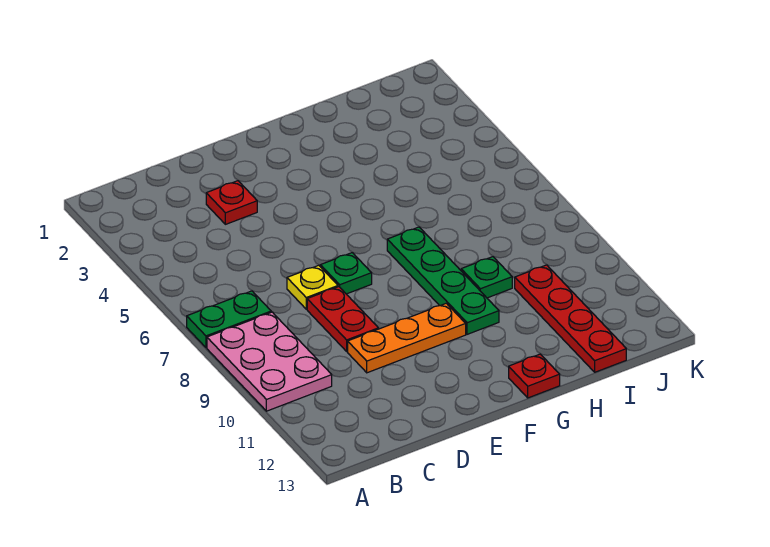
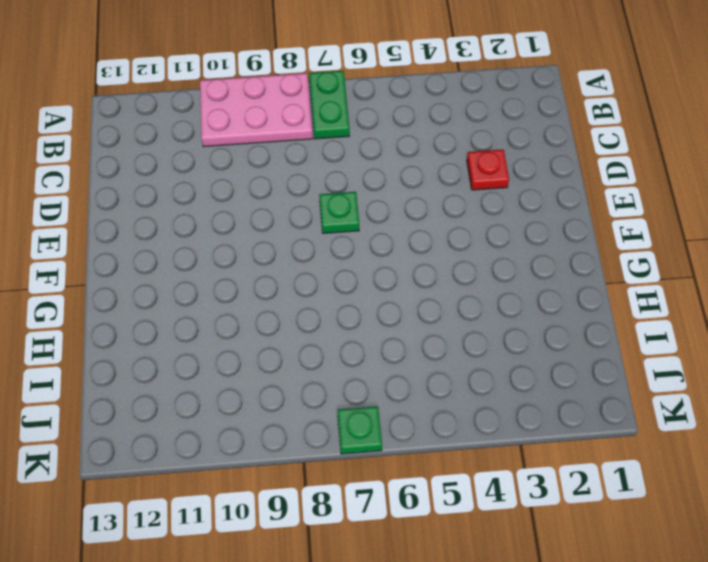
green 1x1 plate [338,406,382,454] -> green 1x1 plate moved to [461,257,512,298]
none -> yellow 1x1 plate [287,265,338,309]
none -> red 1x2 plate [307,287,378,351]

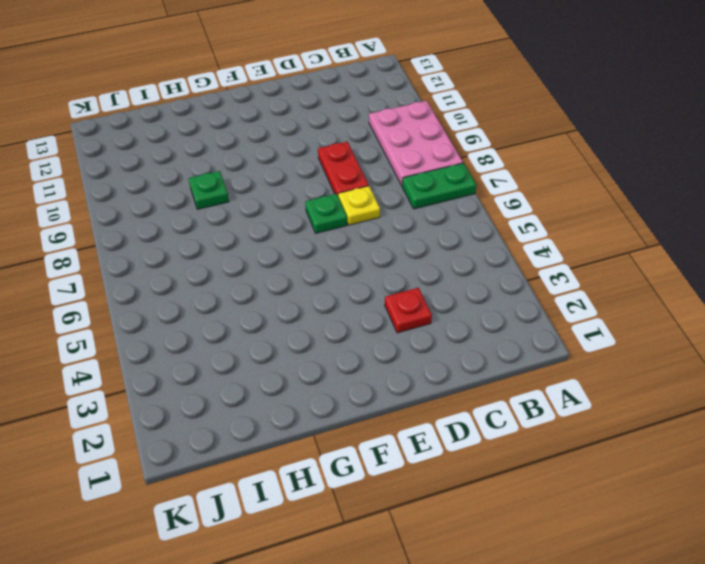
none -> orange 1x3 plate [348,303,466,373]
none -> green 1x4 plate [387,227,499,334]

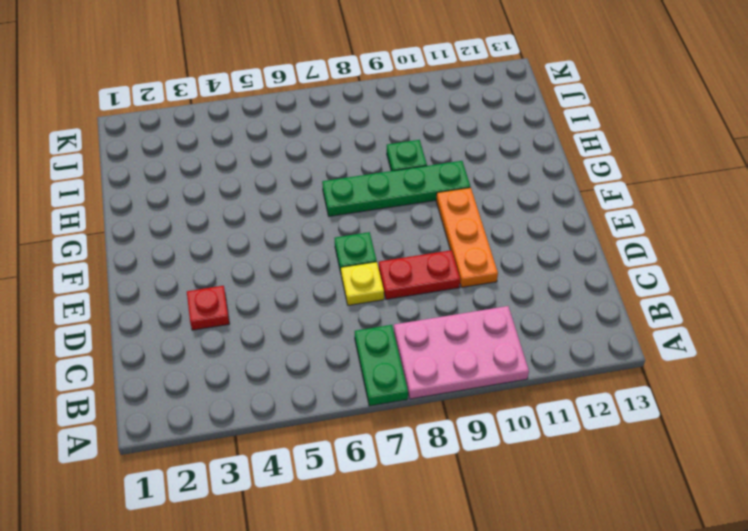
none -> red 1x1 plate [509,354,560,398]
none -> red 1x4 plate [515,265,626,372]

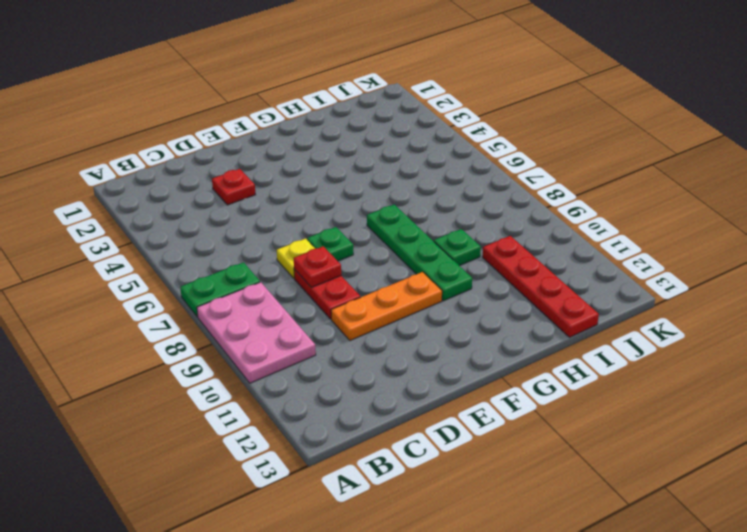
red 1x1 plate [294,246,341,287] -> red 1x1 plate moved to [509,354,560,398]

